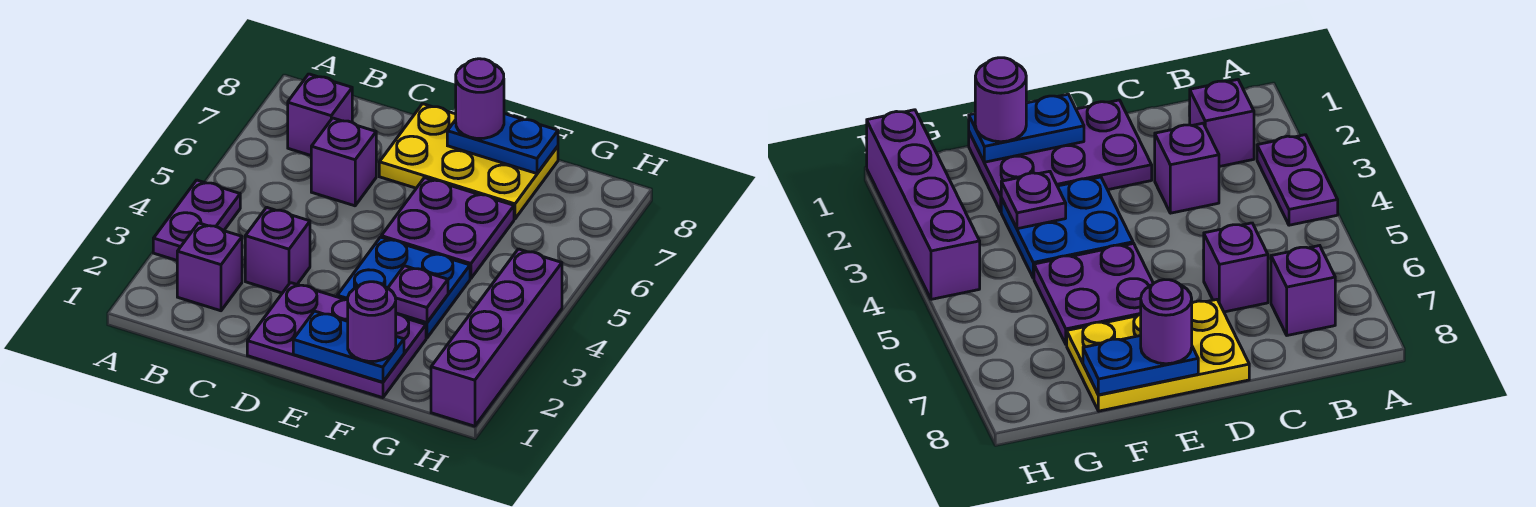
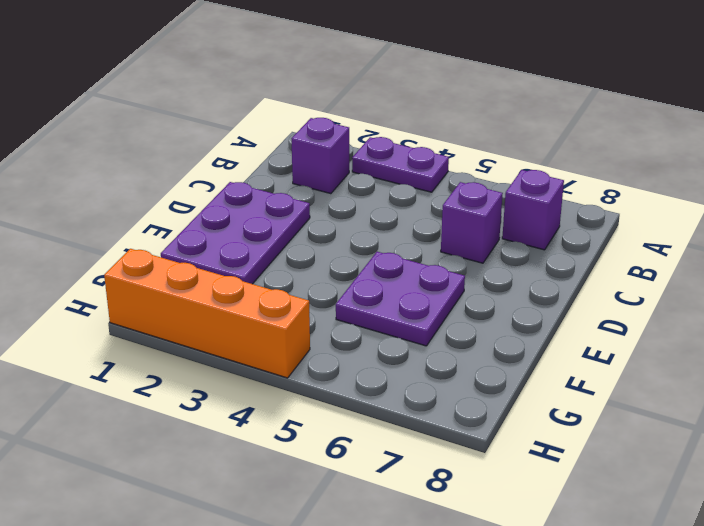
orange 1x4 brick [104,249,310,378] -> purple 1x4 brick [431,249,562,426]
none -> purple 1x1 brick [245,207,310,293]
none -> yellow 2x3 plate [379,104,558,219]
none -> blue 2x2 plate [337,237,470,338]

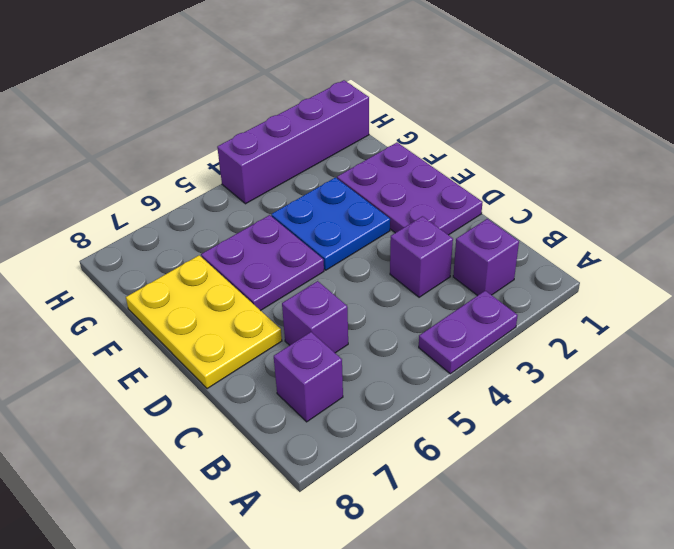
none -> blue 1x2 plate [293,311,404,382]
none -> blue 1x2 plate [447,114,558,174]
none -> purple 1x1 plate [388,266,448,323]

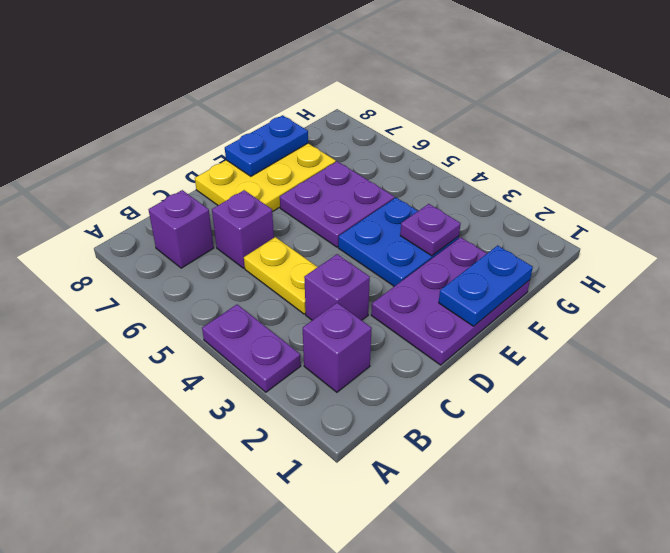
yellow 1x2 plate [244,237,317,314] -> none
none -> purple 1x4 brick [431,249,562,426]
none -> purple 1x1 round brick [456,59,504,139]
none -> purple 1x1 round brick [348,282,396,361]

